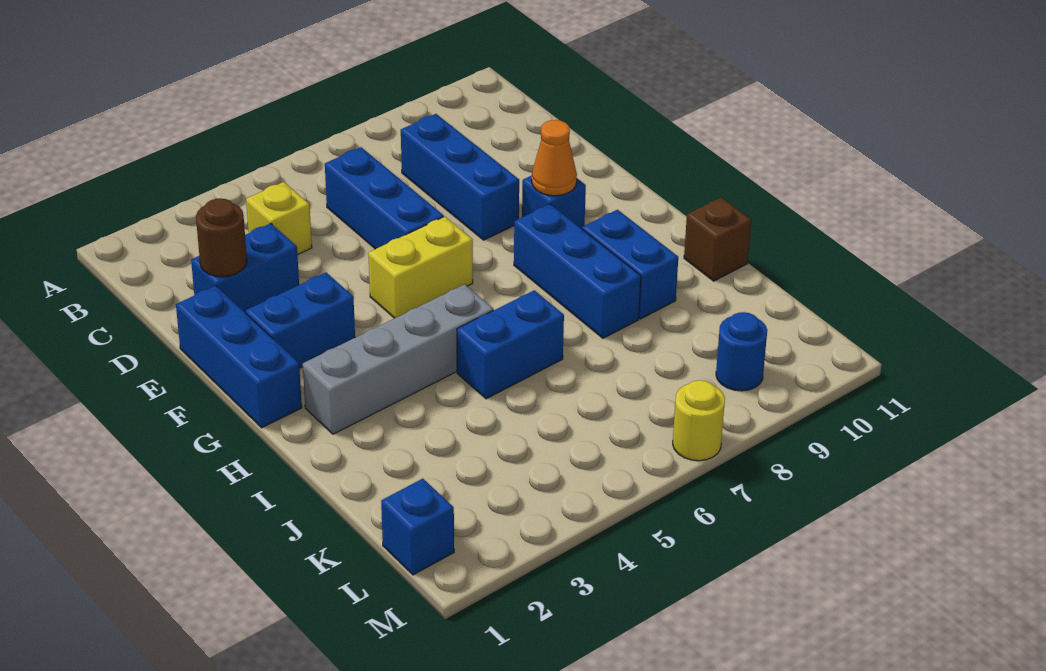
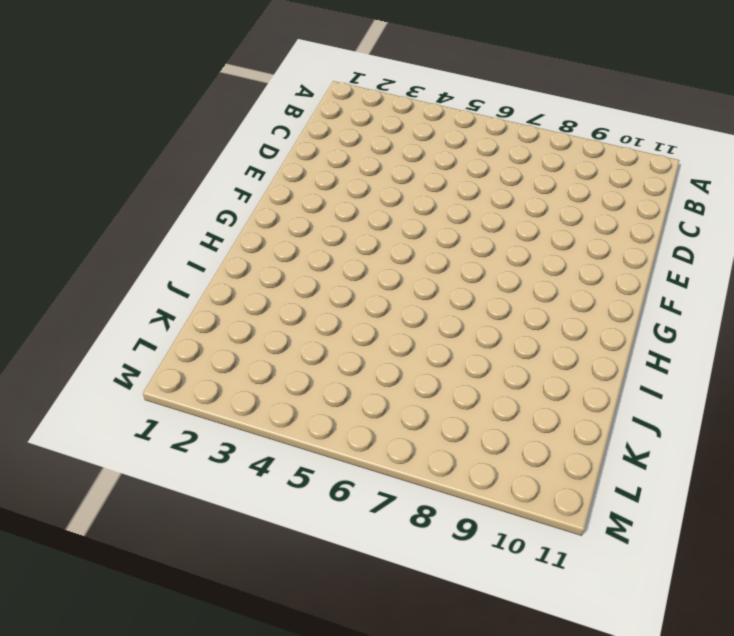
none -> yellow 1x1 brick [246,182,312,255]
none -> blue 1x3 brick [325,147,444,249]
none -> blue 1x3 brick [401,114,519,240]

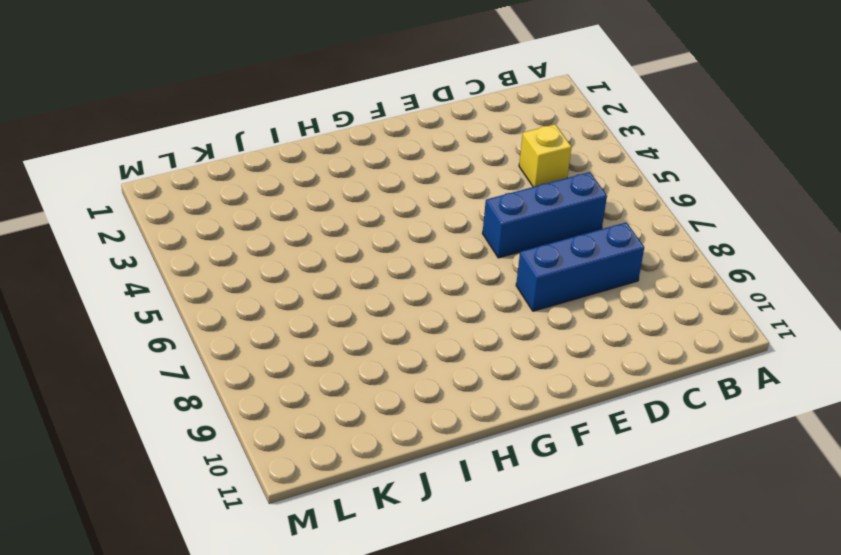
none -> blue 1x2 brick [191,223,299,313]
none -> blue 1x3 brick [176,286,302,428]
none -> blue 1x2 brick [246,272,355,368]

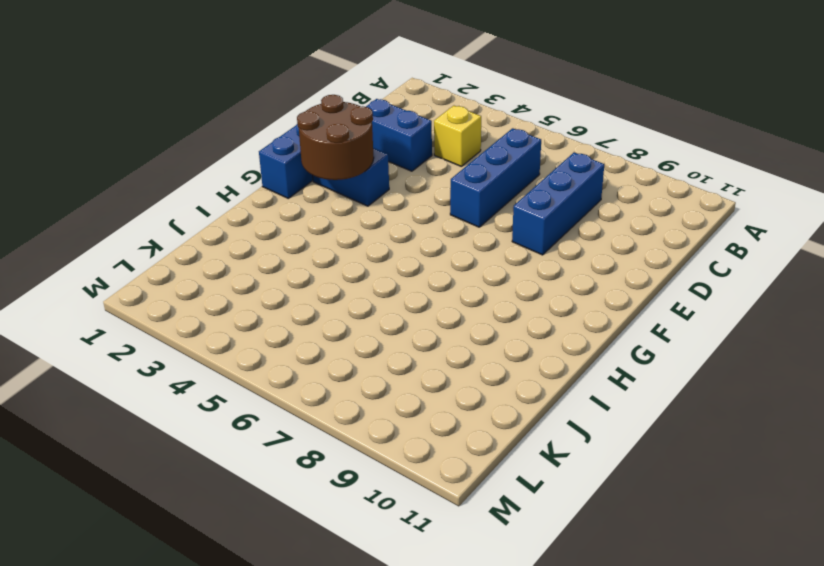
brown 2x2 round brick [297,95,374,180] -> none
none -> yellow 1x2 brick [368,217,473,318]
none -> blue 1x1 brick [522,176,586,229]
none -> blue 1x3 brick [514,204,641,338]

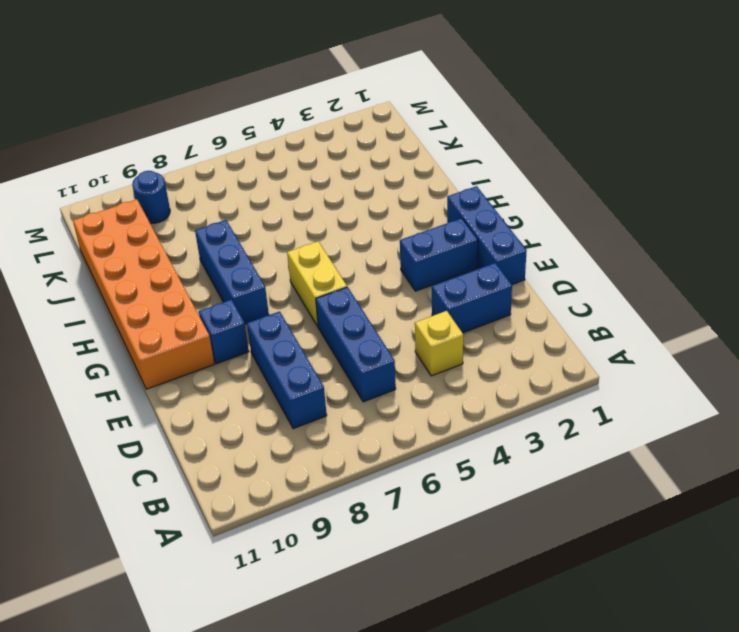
yellow 1x2 brick [287,241,347,326] -> yellow 1x2 brick turned to [368,217,473,318]
orange 2x6 brick [73,199,214,389] -> brown 1x1 brick [684,197,751,281]
none -> grey 1x4 brick [303,284,494,434]
none -> blue 1x2 brick [582,210,678,319]
none -> blue 1x2 brick [457,290,564,399]

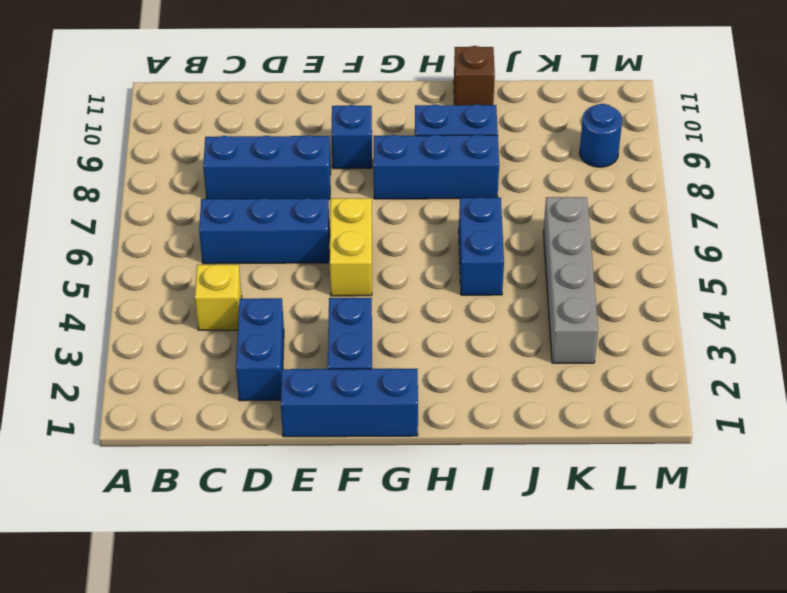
grey 1x4 brick [543,197,598,363] -> grey 1x4 brick moved to [303,284,494,434]
none -> blue 1x1 brick [381,479,454,575]
none -> yellow 1x1 round brick [673,380,725,461]
none -> brown 1x1 round brick [196,198,247,277]

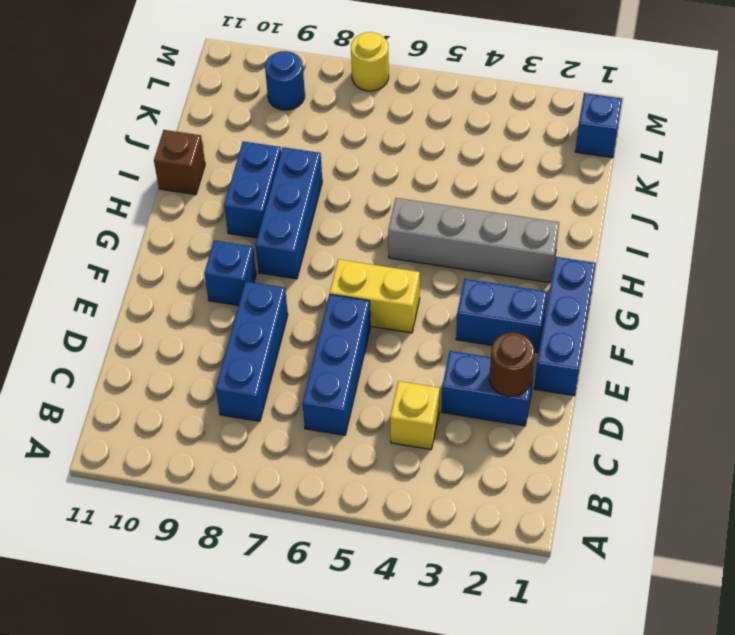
none -> blue 1x2 brick [457,290,564,399]
none -> orange 1x1 cone [532,120,577,196]

